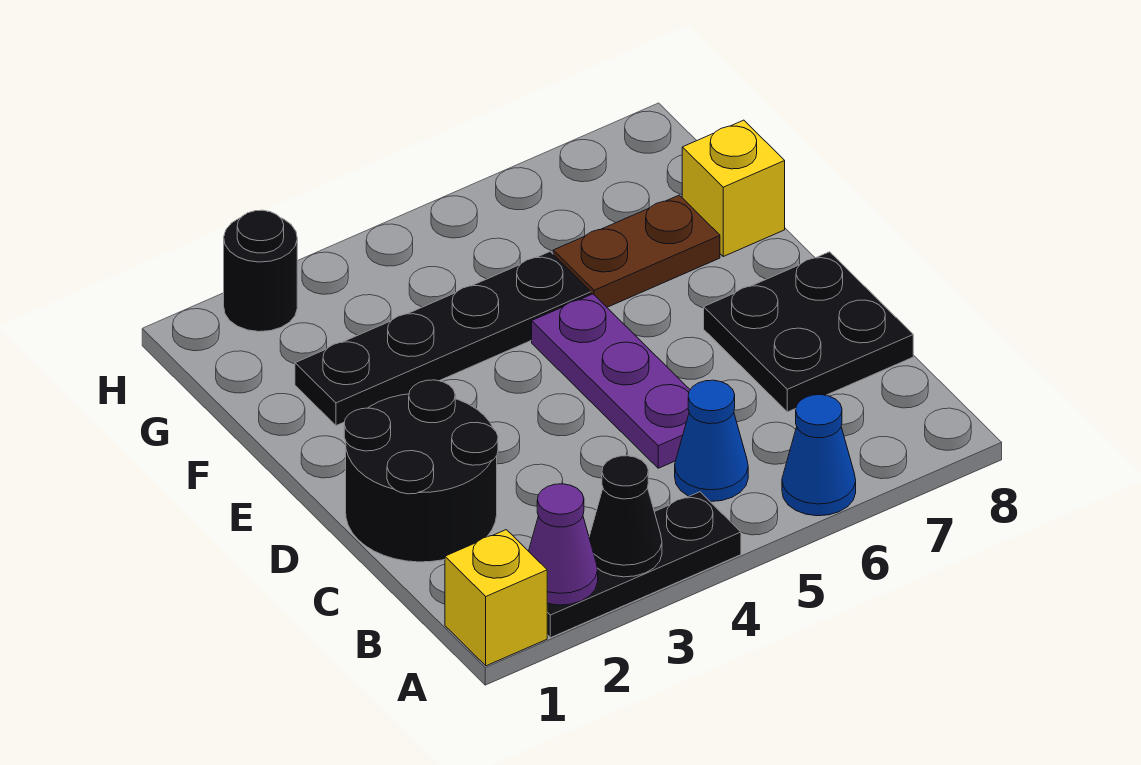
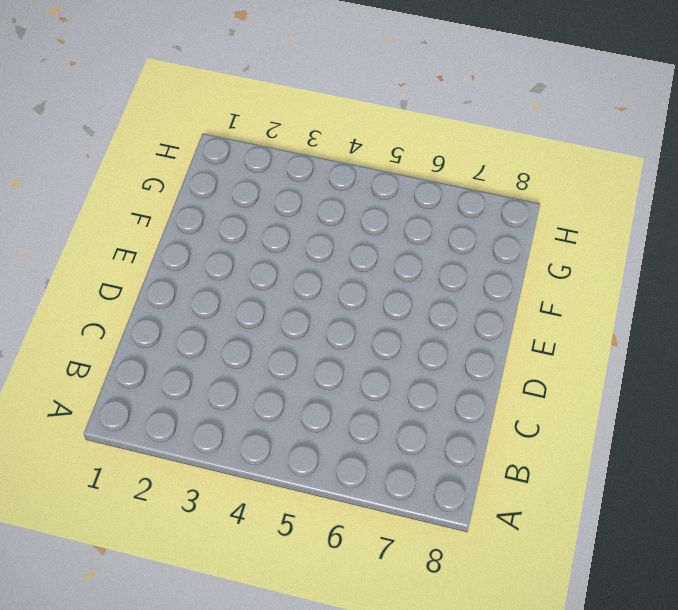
none -> yellow 1x1 brick [445,530,547,666]
none -> black 1x3 plate [547,492,741,638]
none -> blue 1x1 cone [782,395,856,516]

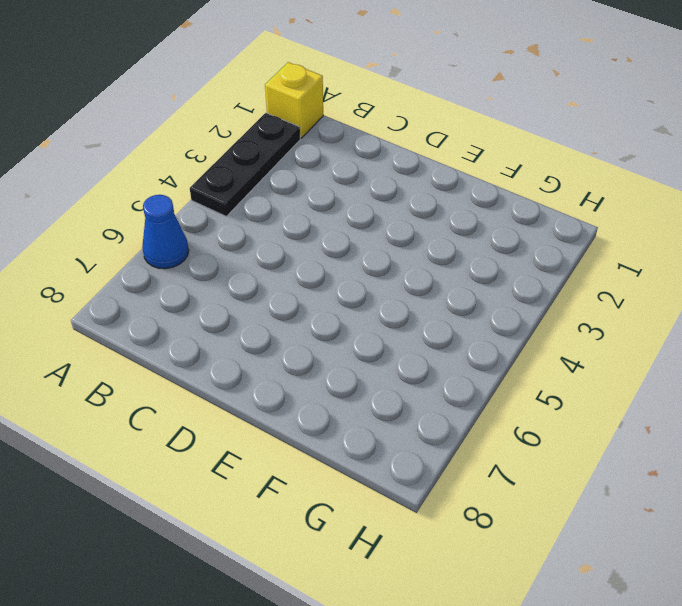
none -> blue 1x1 cone [675,380,748,502]
none -> black 2x2 round brick [344,380,498,562]
none -> purple 1x3 plate [532,294,690,468]

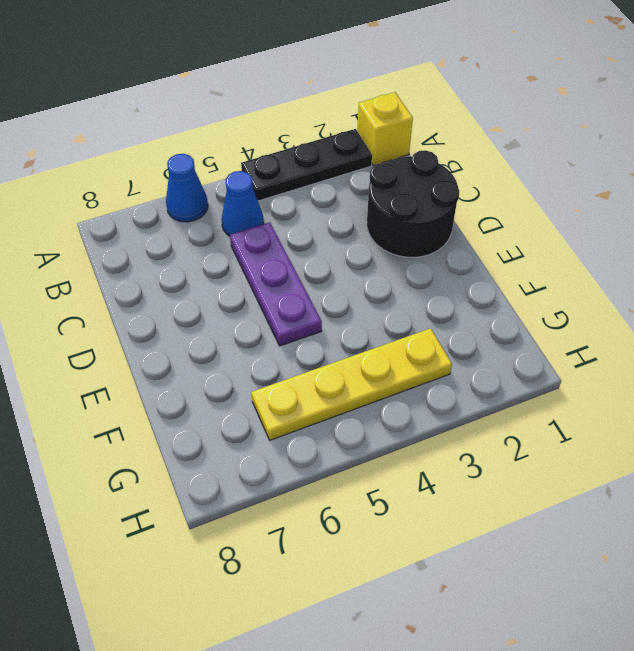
yellow 1x4 plate [251,328,452,440] -> none
none -> black 2x2 plate [704,252,913,412]
none -> black 1x4 plate [295,252,591,426]
none -> brown 1x2 plate [553,195,720,307]

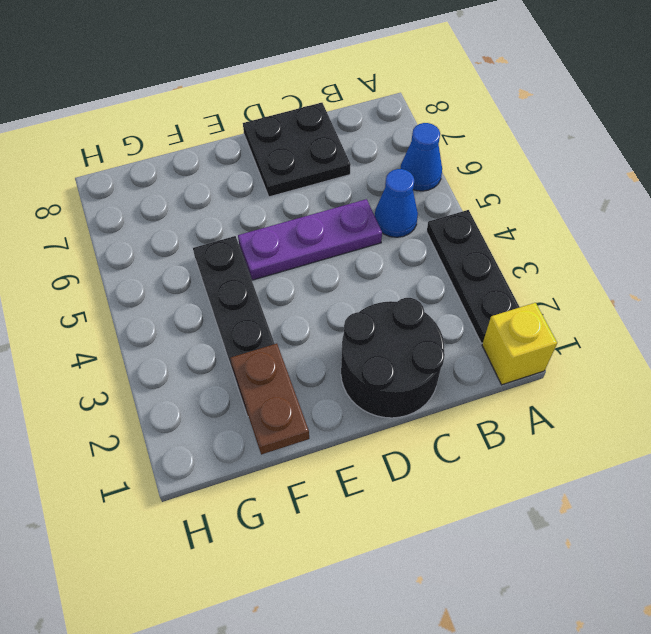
brown 1x2 plate [230,344,309,455] -> brown 1x2 plate moved to [553,195,720,307]
none -> yellow 1x1 brick [682,120,785,256]
none -> black 1x1 round brick [224,210,297,332]
none -> purple 1x1 cone [529,484,598,605]

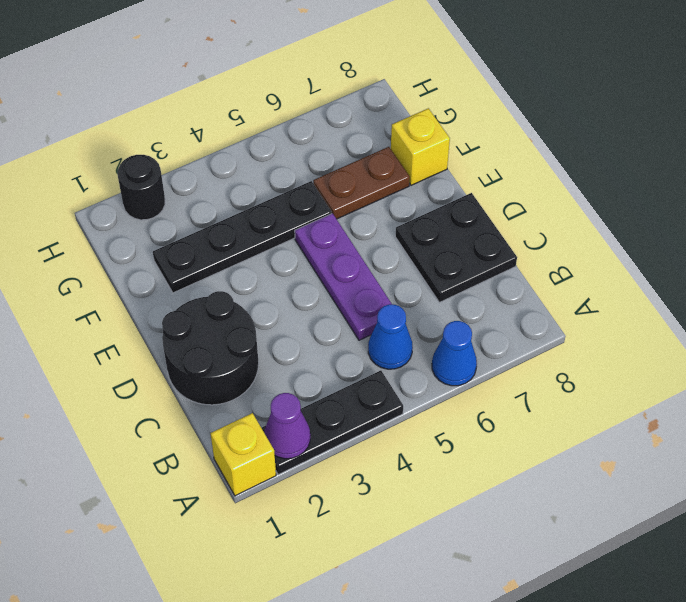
none -> black 1x1 cone [589,456,662,577]

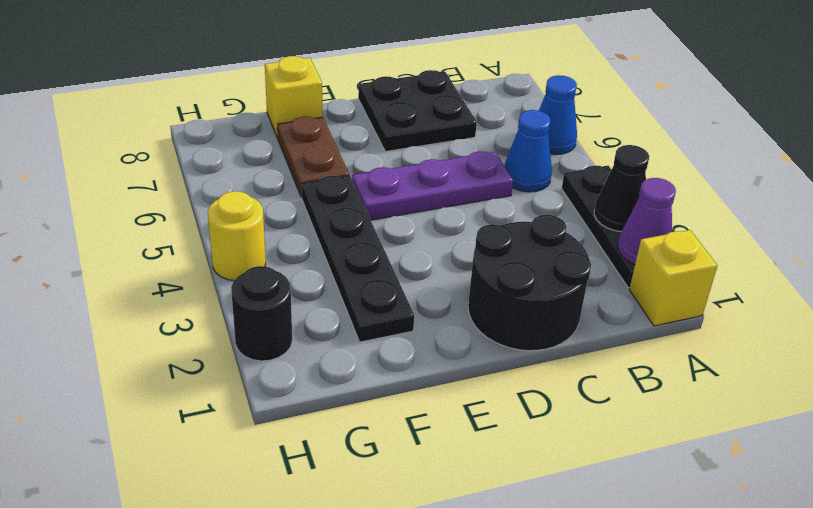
yellow 1x1 round brick [208,191,266,281] -> none

